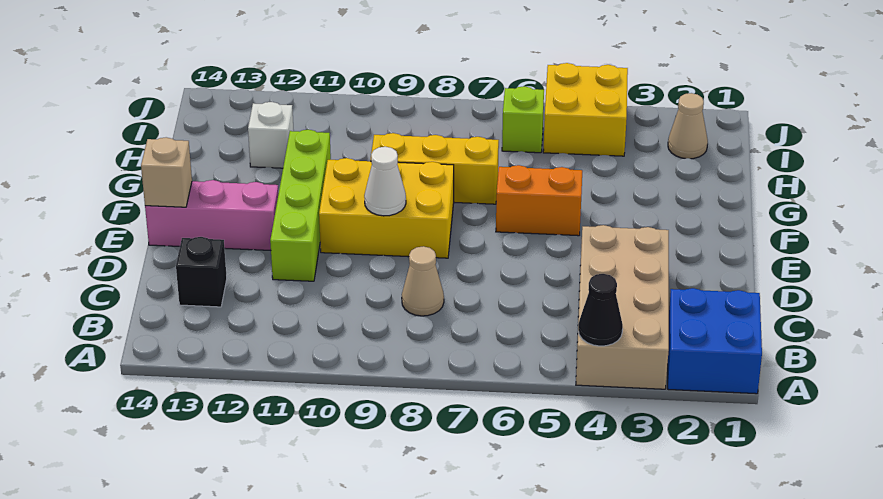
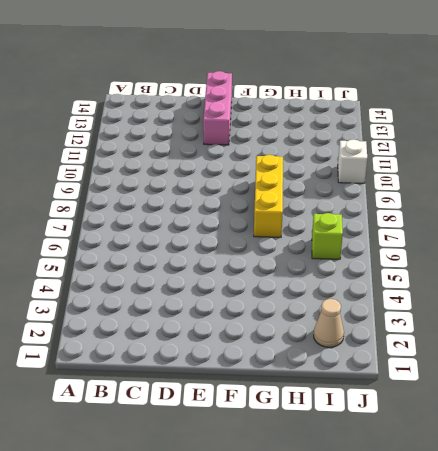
white 1x1 brick [338,139,367,183] -> white 1x1 brick moved to [248,102,294,168]
none -> blue 2x2 brick [668,288,762,394]
none -> tan 2x4 brick [576,225,669,389]
none -> tan 1x1 cone [402,246,444,316]

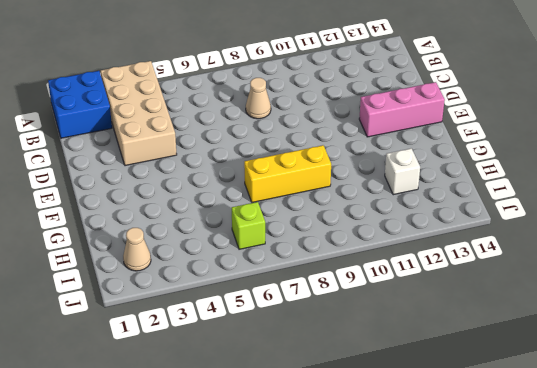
none -> black 1x1 brick [176,237,227,307]
none -> lime 1x4 brick [270,130,331,281]
none -> yellow 2x3 brick [319,158,454,258]

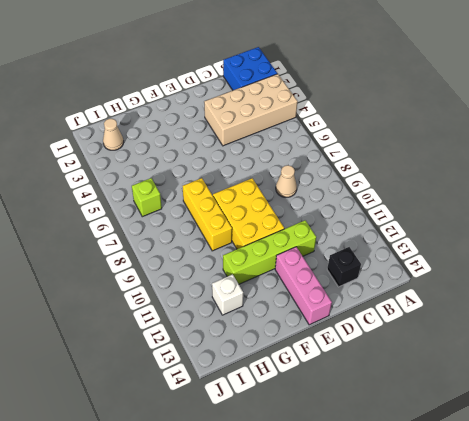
none -> orange 1x2 brick [496,165,582,236]
none -> yellow 2x2 brick [543,63,628,156]
none -> black 1x1 cone [578,274,623,346]

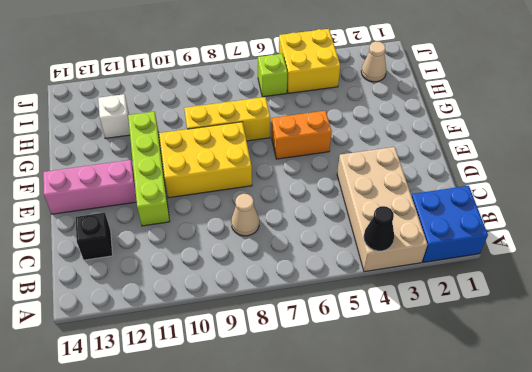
none -> white 1x1 cone [364,147,406,216]
none -> tan 1x1 brick [141,137,192,207]

